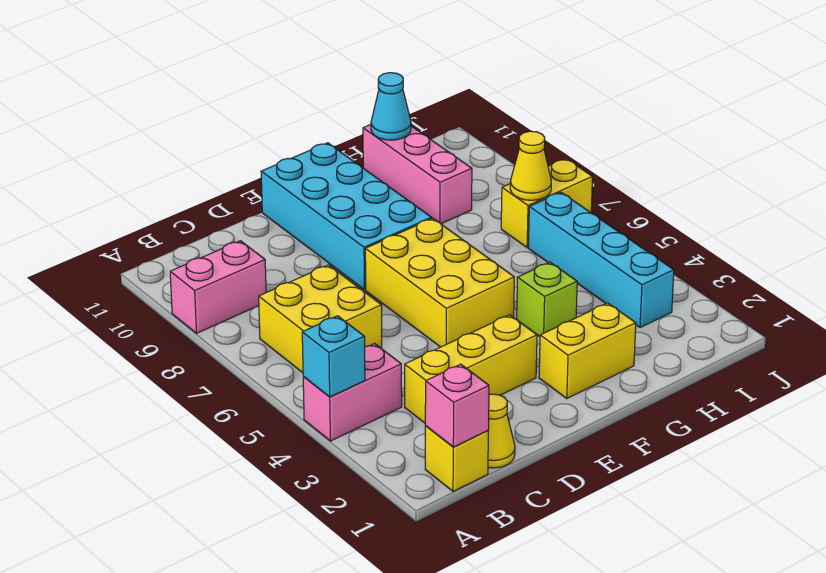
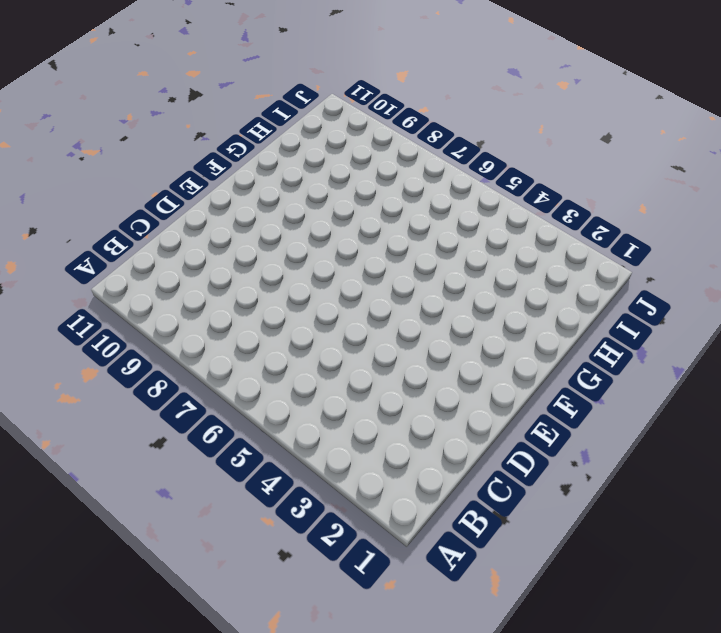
none -> pink 1x2 brick [303,344,402,441]
none -> pink 1x2 brick [170,241,266,333]
none -> yellow 1x1 brick [425,426,488,491]

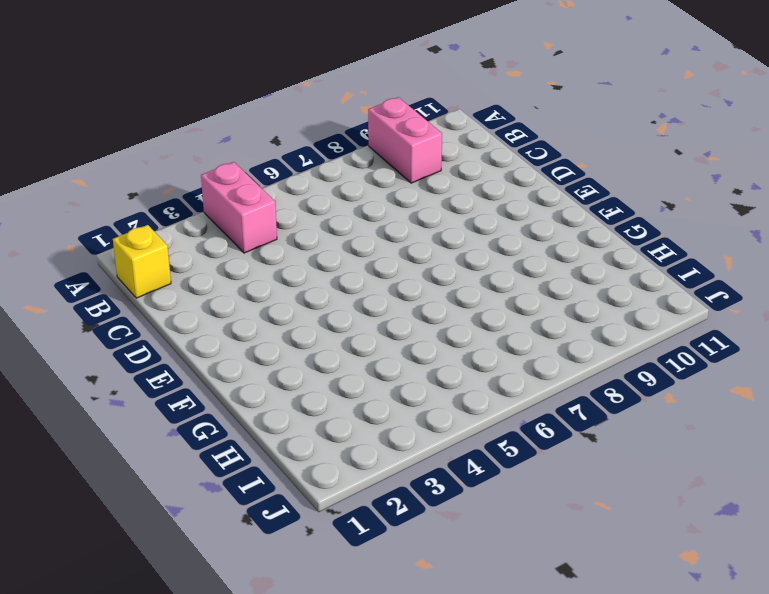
none -> yellow 2x2 brick [259,265,382,373]
none -> yellow 1x1 cone [488,394,515,468]
none -> yellow 1x3 brick [405,315,537,423]

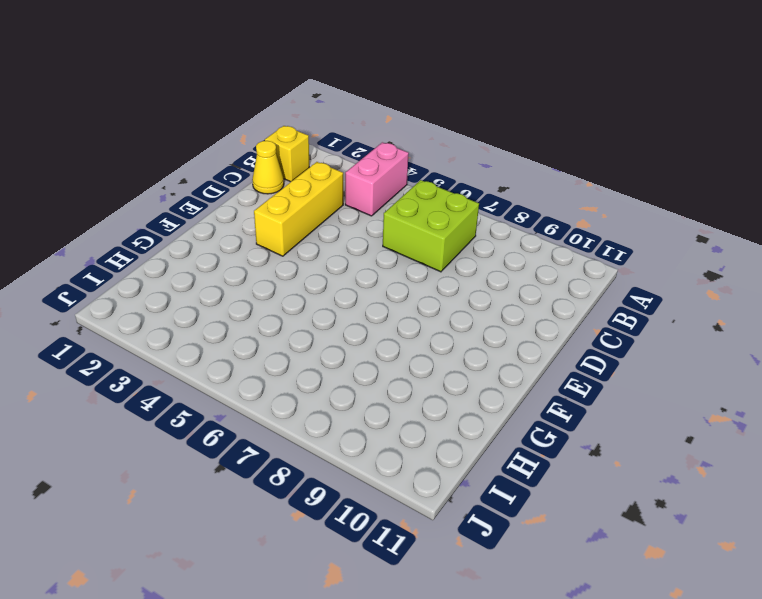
lime 2x2 brick [383,180,479,272] -> yellow 2x2 brick [259,265,382,373]
none -> pink 1x2 brick [170,241,266,333]
none -> yellow 2x3 brick [365,218,514,347]
none -> cyan 2x4 brick [261,143,432,290]

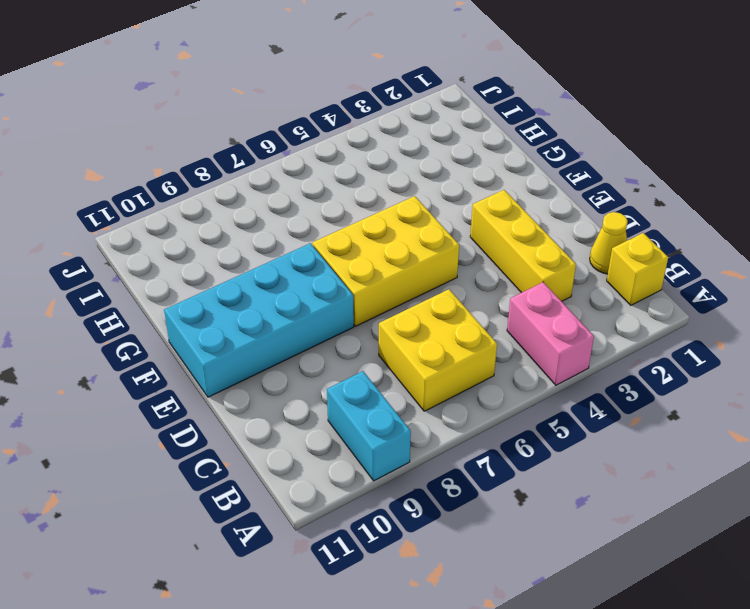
cyan 1x2 brick [327,371,411,481] -> pink 1x2 brick [170,241,266,333]
none -> yellow 1x2 brick [539,303,636,398]
none -> lime 1x1 brick [517,262,577,337]
none -> pink 1x3 brick [363,125,472,224]

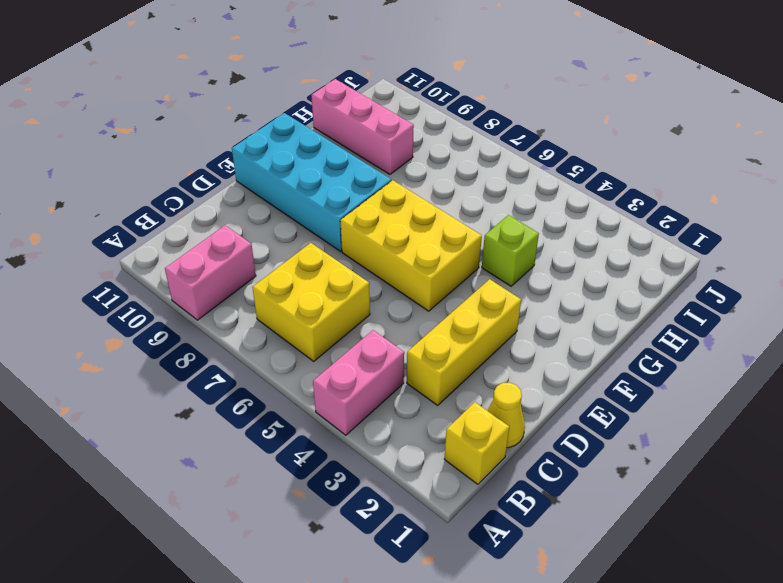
none -> yellow 1x2 brick [539,303,636,398]
none -> cyan 1x4 brick [528,192,674,328]
none -> yellow 1x2 brick [501,159,593,248]

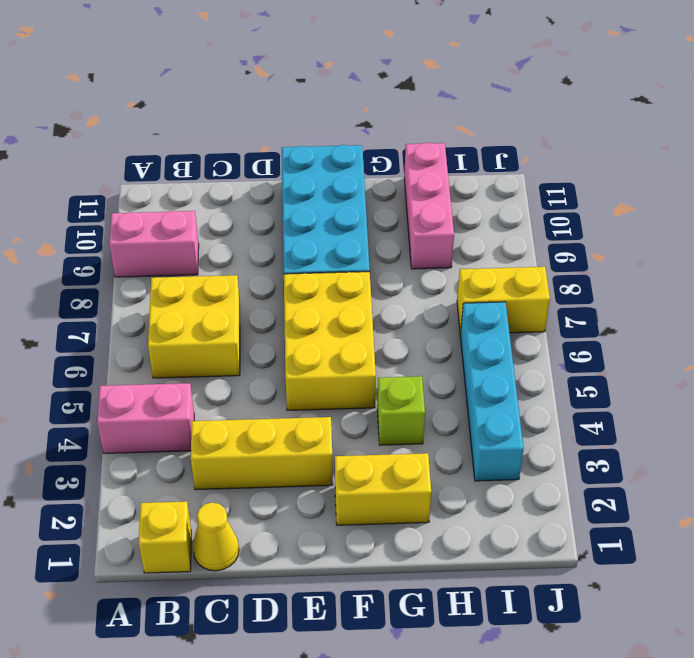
none -> cyan 1x1 brick [302,316,365,397]
none -> pink 1x1 brick [425,364,489,447]
none -> cyan 1x1 cone [371,73,411,140]

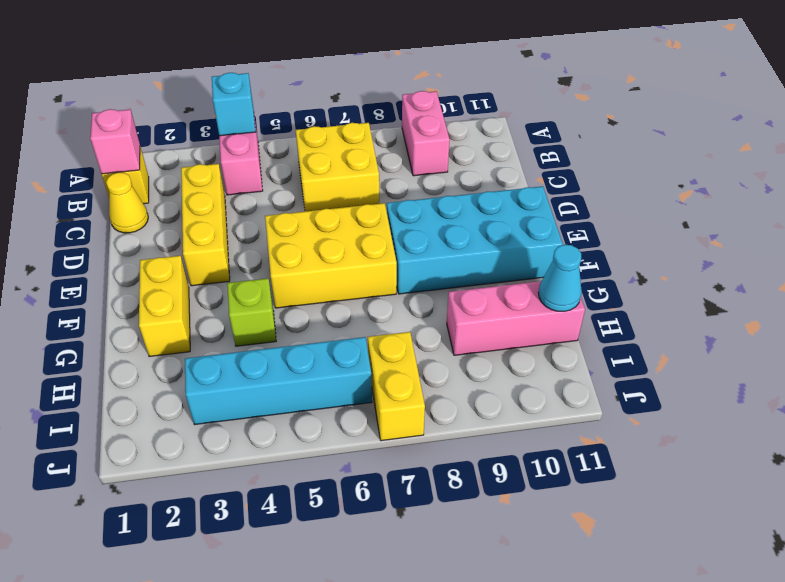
none -> yellow 1x1 cone [510,131,551,200]

